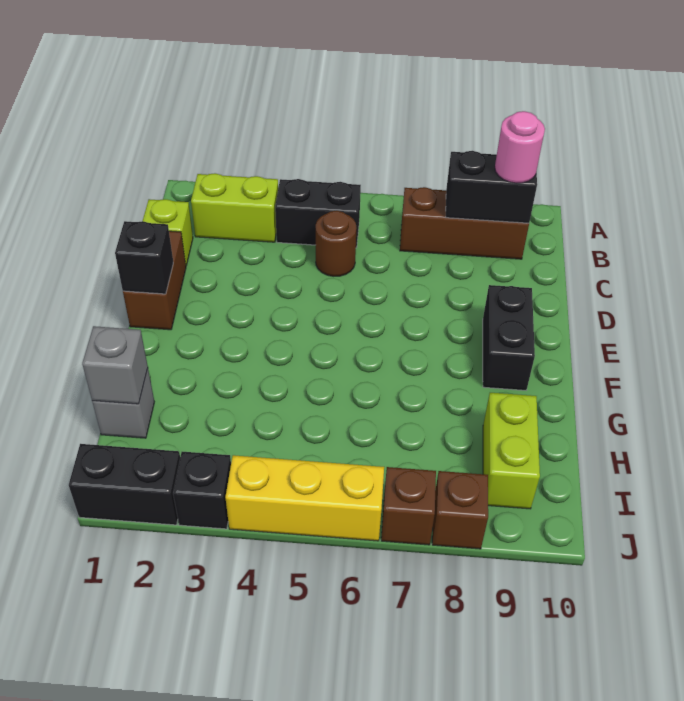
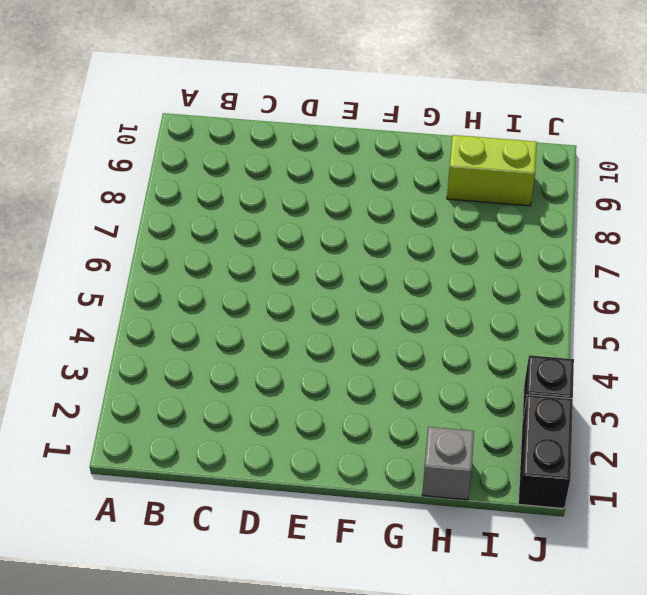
none -> lime 1x2 brick [191,173,278,242]
none -> black 1x2 brick [275,179,361,248]
none -> brown 1x3 brick [400,187,529,259]

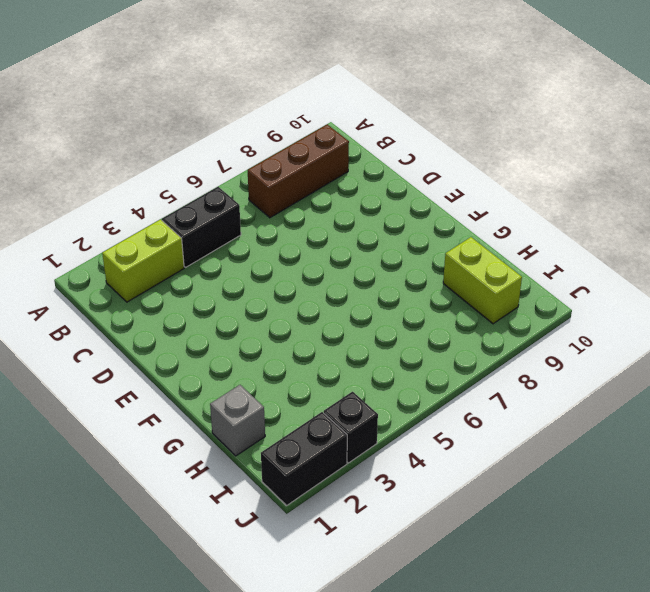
none -> lime 1x1 brick [143,199,193,265]
none -> brown 1x1 round brick [316,211,356,276]
none -> brown 1x2 brick [123,231,186,330]

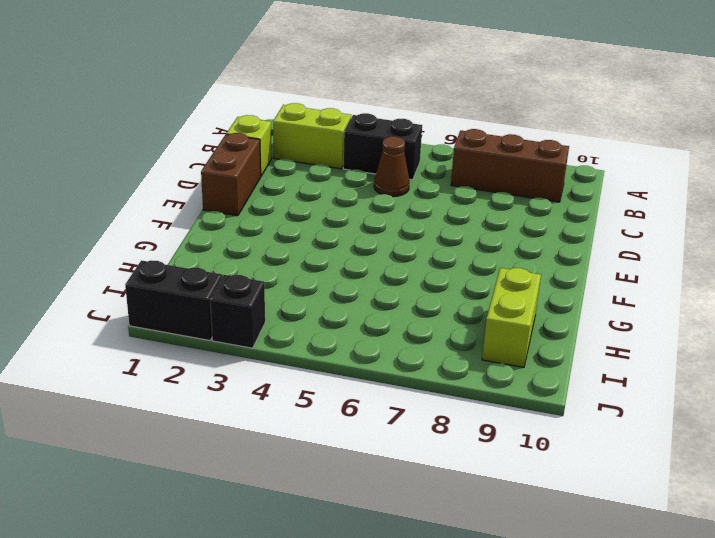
brown 1x1 cone [374,136,410,197] -> brown 1x1 round brick [316,211,356,276]
none -> black 1x2 brick [483,285,535,390]
none -> grey 1x1 brick [92,369,154,438]
none -> yellow 1x3 brick [226,455,384,541]

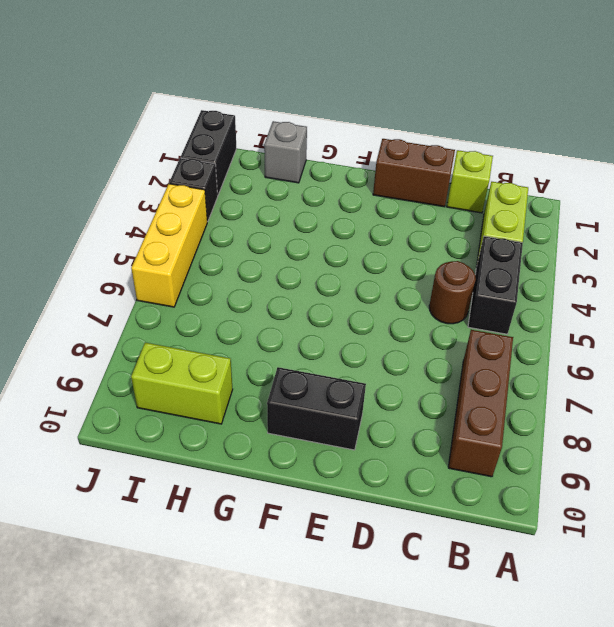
none -> brown 1x1 brick [381,467,436,545]
none -> brown 1x1 brick [432,471,488,549]
none -> black 1x2 brick [446,151,537,223]

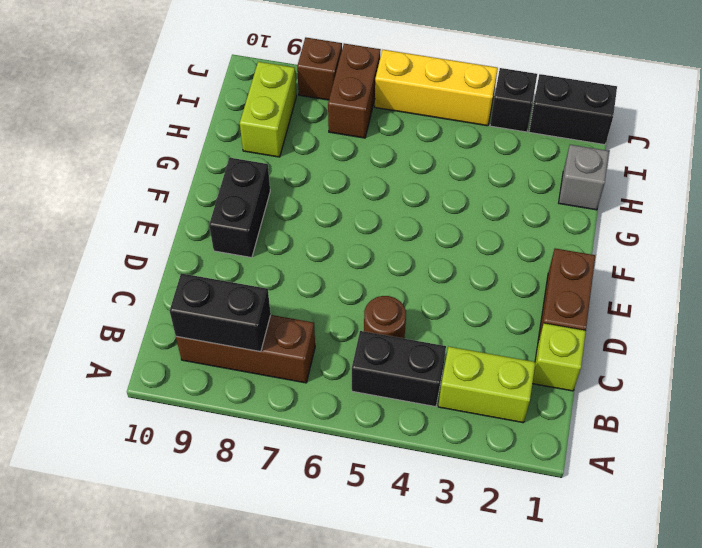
brown 1x2 brick [328,43,381,138] -> brown 1x1 brick [381,467,436,545]
none -> black 1x1 brick [115,221,173,294]
none -> grey 1x1 brick [82,326,148,404]
none -> pink 1x1 round brick [495,111,545,183]

